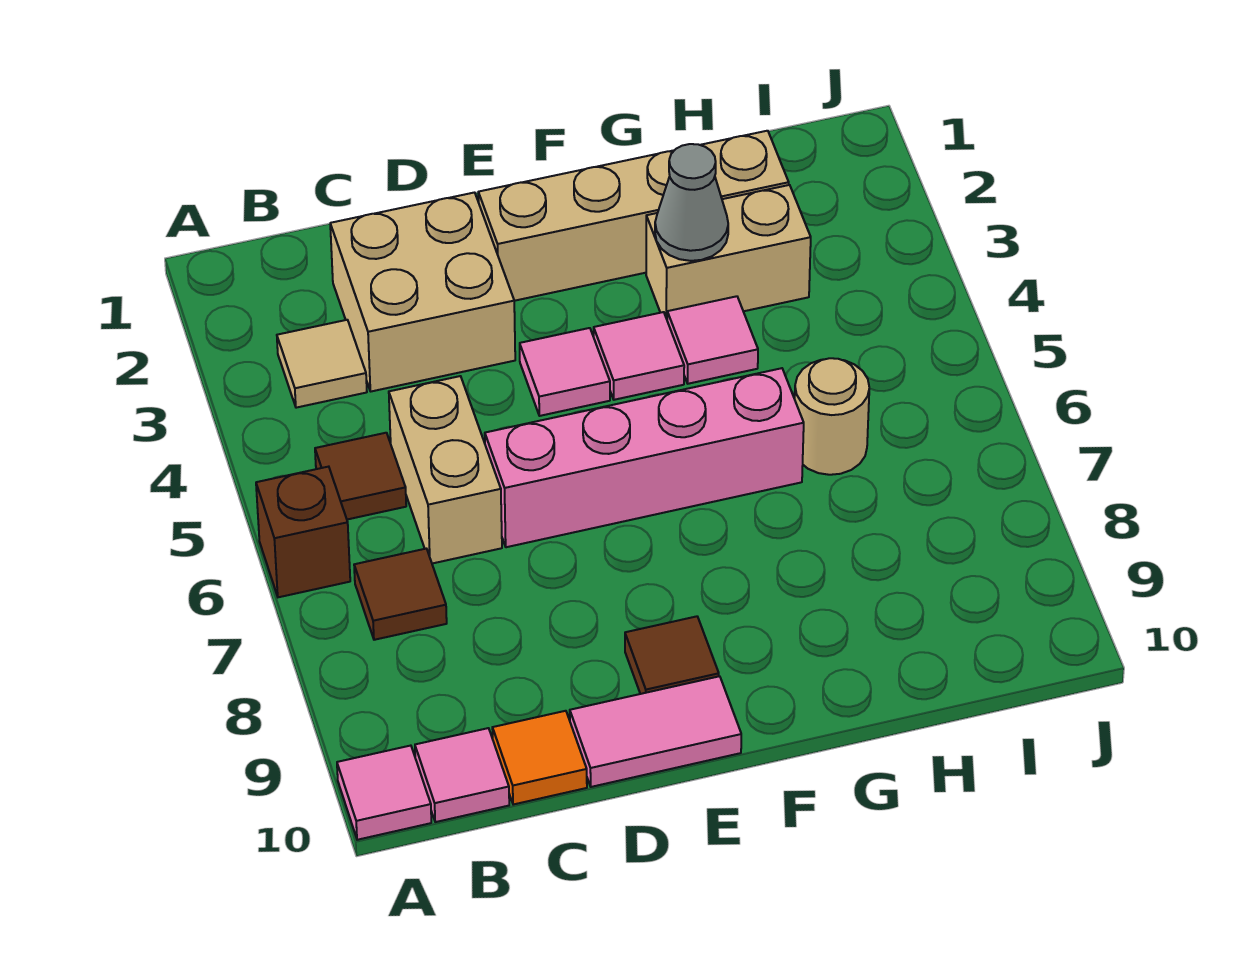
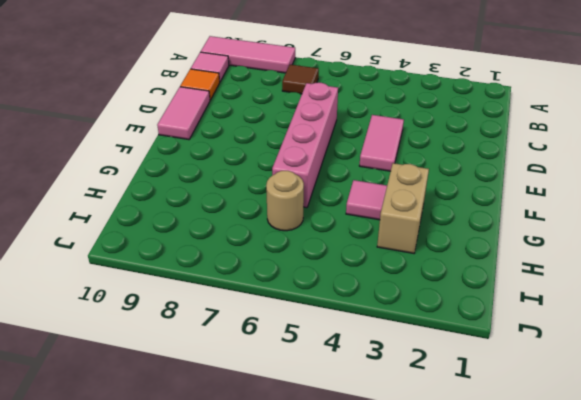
pink 1x3 tile [201,36,295,73] -> pink 1x1 tile [337,746,431,840]
pink 1x2 tile [359,115,404,171] -> pink 1x1 tile [520,328,610,416]
none -> brown 1x1 brick [256,467,350,597]
none -> tan 1x1 tile [277,320,367,408]
none -> brown 1x1 tile [315,433,406,519]

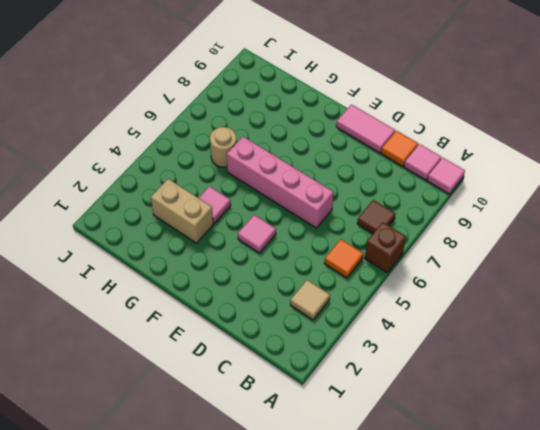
orange 1x1 tile [324,239,363,278] -> brown 1x1 tile [315,433,406,519]
none -> tan 2x2 brick [330,193,515,391]
none -> tan 1x2 brick [389,376,502,564]
none -> tan 1x4 brick [478,131,789,301]

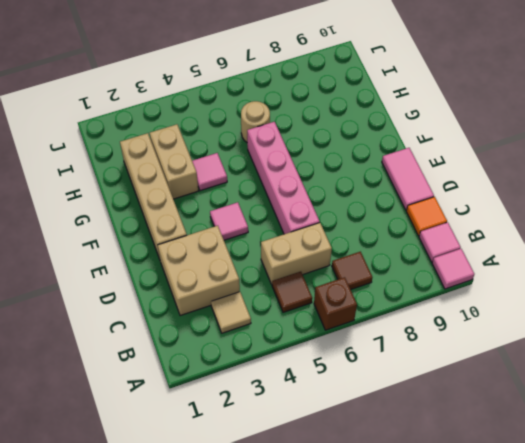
none -> brown 1x1 tile [625,616,719,694]
none -> pink 1x1 tile [594,312,684,400]
none -> grey 1x1 cone [655,144,728,261]

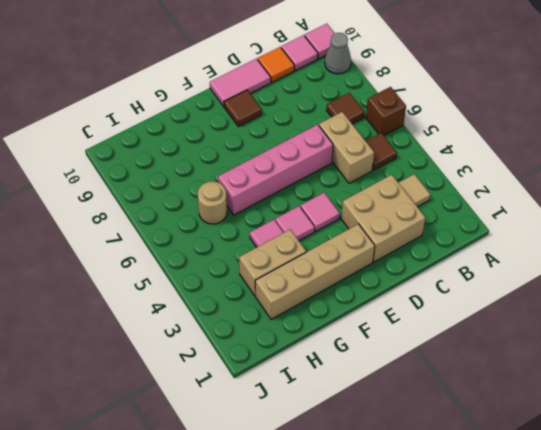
grey 1x1 cone [325,33,351,74] -> grey 1x1 cone moved to [655,144,728,261]

